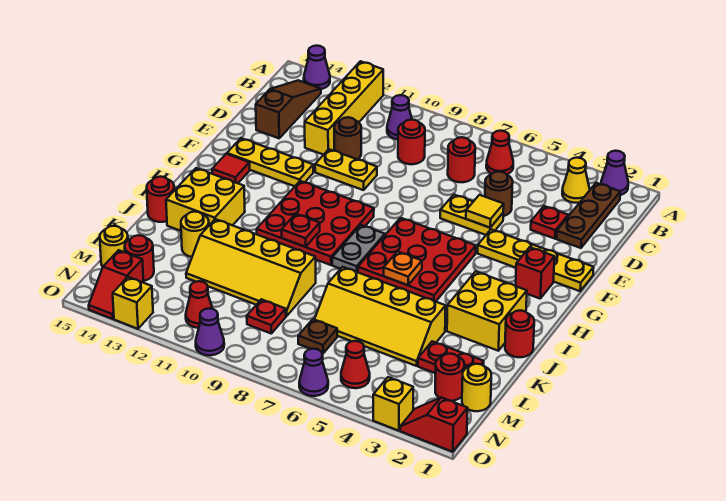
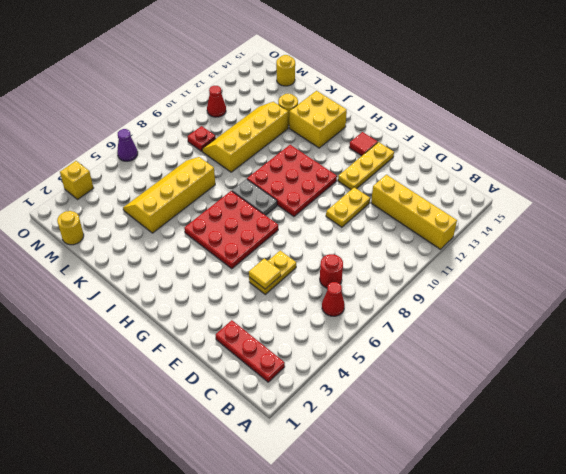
red 1x3 plate [216,320,285,382] -> brown 1x3 plate [556,183,620,248]
none -> purple 1x1 cone [601,151,628,195]
none -> purple 1x1 cone [304,46,330,89]
none -> yellow 1x1 cone [562,158,590,203]
none -> purple 1x1 cone [387,95,412,140]

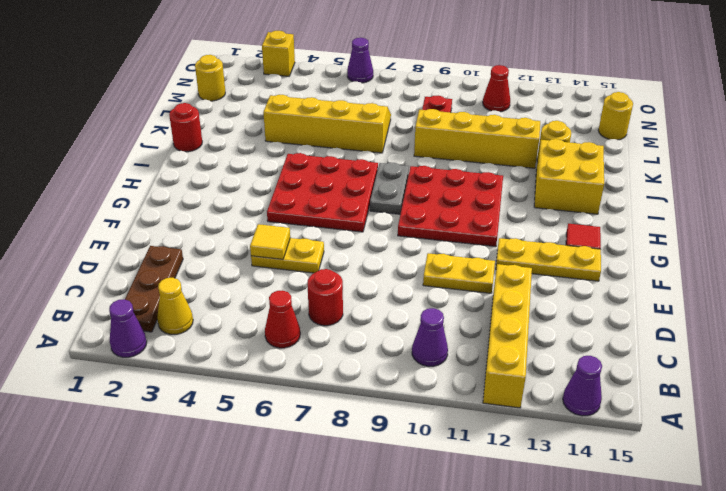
none -> brown 1x3 slope [256,80,321,138]
none -> red 1x1 round brick [398,120,425,164]
none -> red 1x1 plate [531,206,568,239]
none -> brown 1x1 round brick [485,171,513,216]

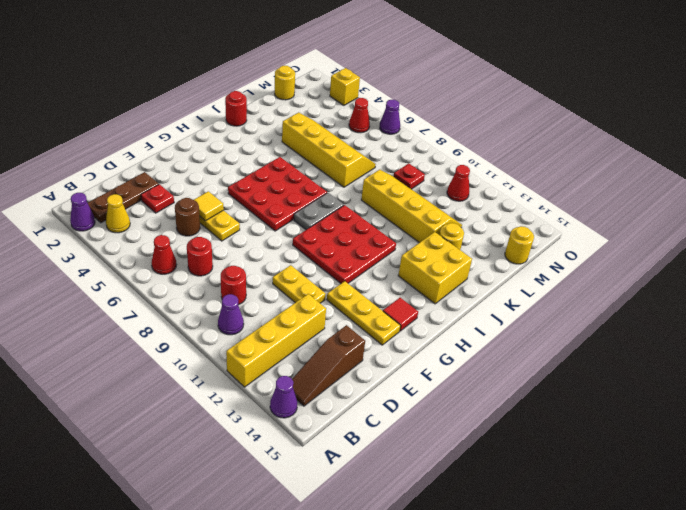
none -> brown 1x1 round brick [334,117,361,160]
none -> yellow 1x4 plate [478,229,594,291]
none -> red 1x1 brick [516,247,555,298]
none -> yellow 2x2 brick [447,271,527,351]

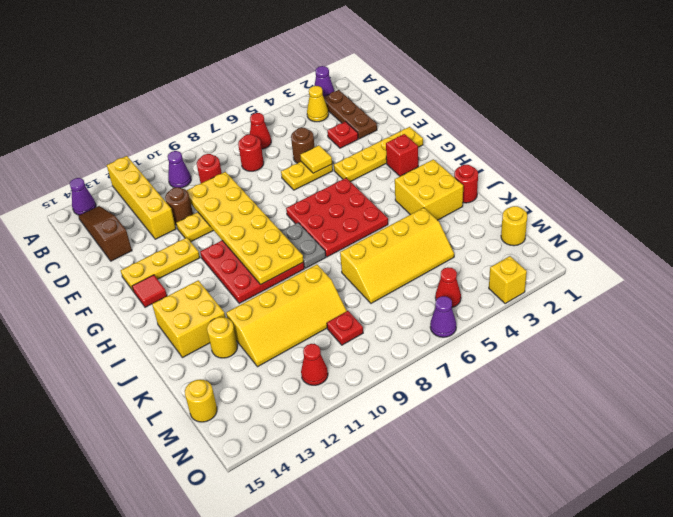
yellow 2x6 plate [187,172,304,284] -> red 1x1 plate [282,214,320,247]
none -> red 1x1 round brick [147,177,174,222]
none -> red 1x2 plate [418,341,484,373]
none -> red 1x1 round brick [435,354,465,401]
none -> brown 1x1 plate [298,319,338,353]

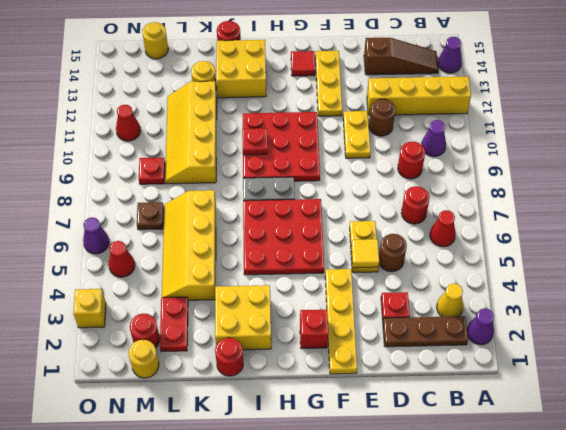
none -> red 1x1 round brick [125,235,154,281]
none -> red 1x2 slope [89,250,144,319]
none -> red 1x2 slope [400,398,468,452]
none -> purple 1x1 cone [196,309,224,355]

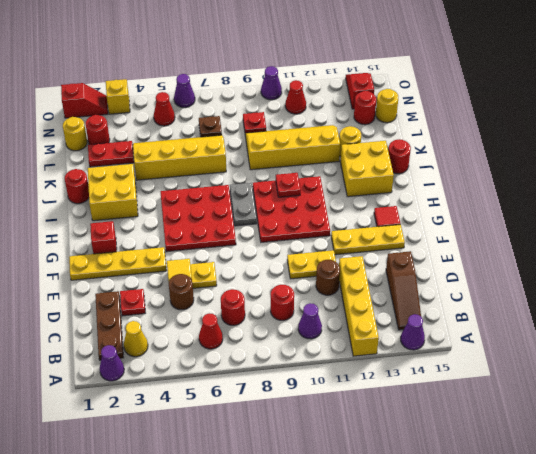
none -> yellow 1x1 brick [113,277,153,329]
none -> orange 1x1 plate [384,252,422,285]

